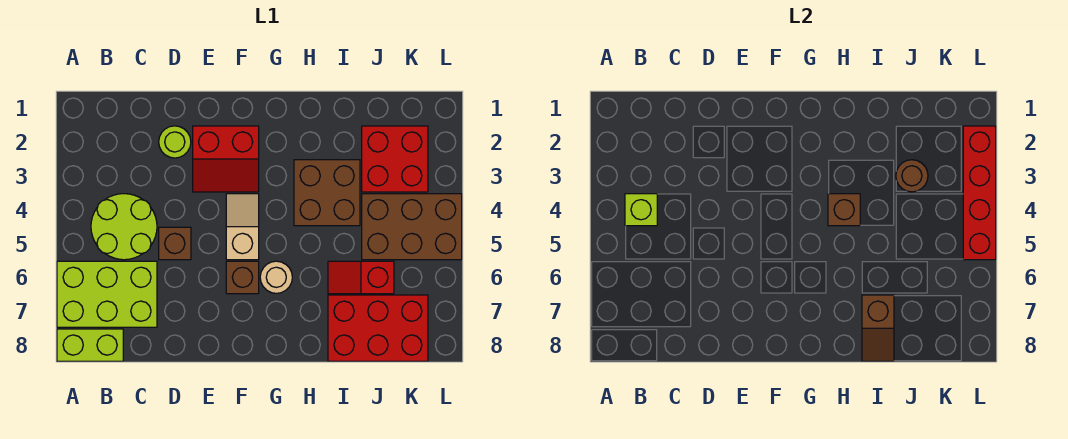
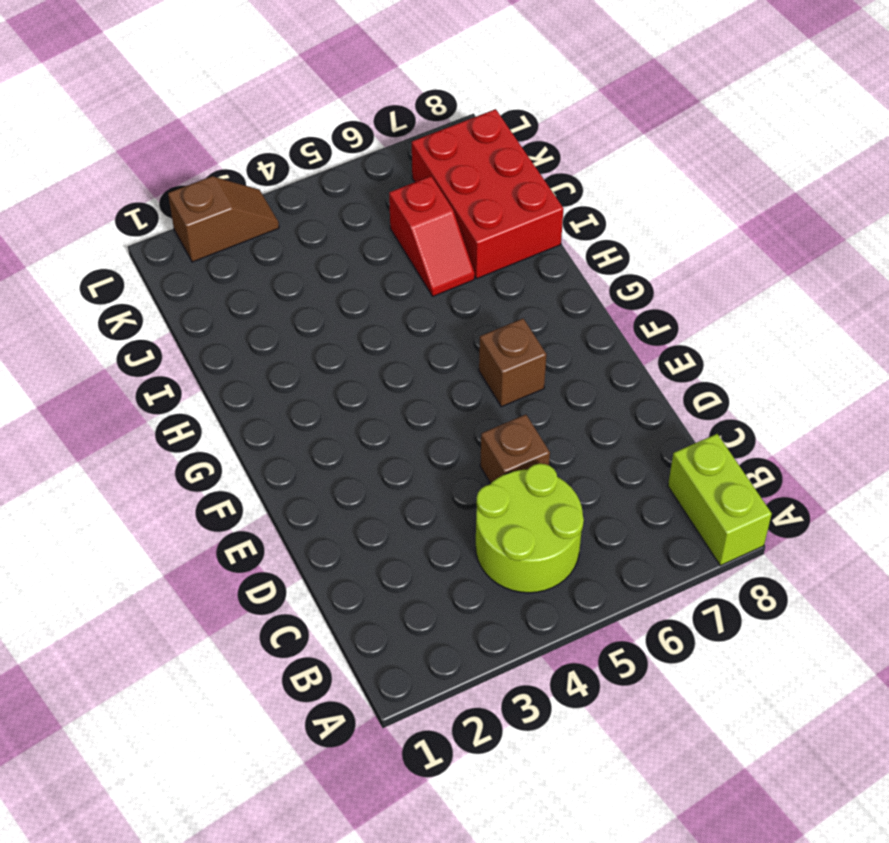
brown 1x2 slope [168,176,279,262] -> brown 1x2 slope moved to [862,295,894,361]
none -> lime 2x3 brick [57,261,157,327]
none -> lime 1x1 round brick [159,126,191,158]
none -> red 2x2 slope [193,126,259,192]

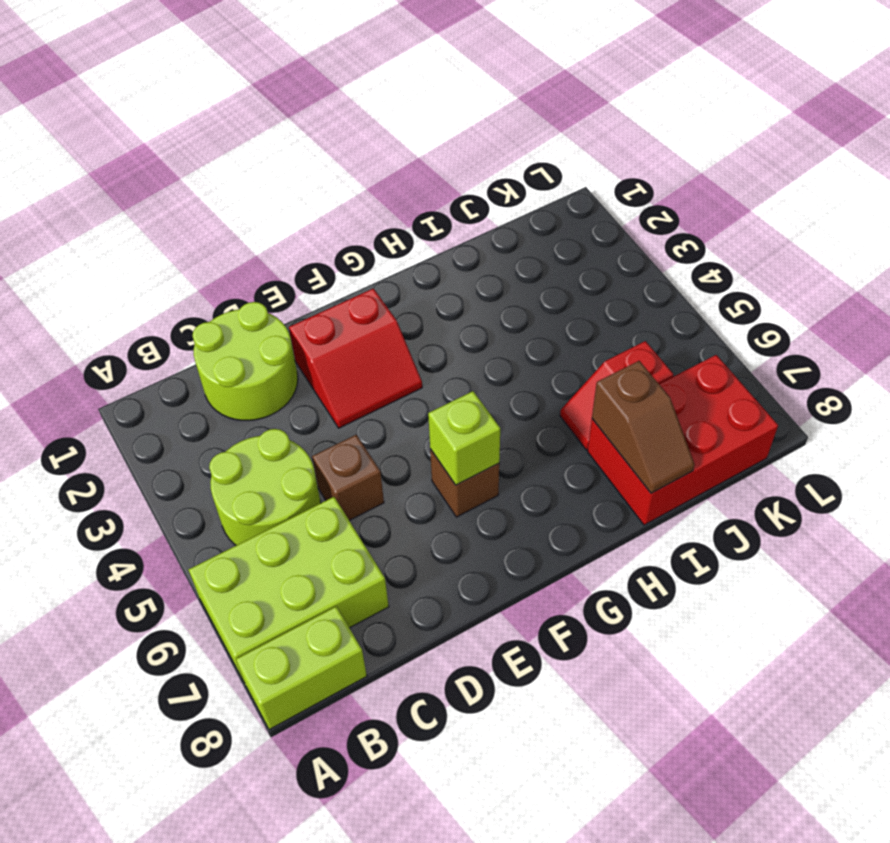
lime 2x2 round brick [193,302,298,420] -> lime 1x1 round brick [159,126,191,158]
lime 1x1 brick [428,391,500,485] -> lime 1x1 brick moved to [625,194,657,226]
none -> tan 1x2 slope [226,194,259,260]
none -> tan 1x1 round brick [260,261,292,293]
none -> brown 2x2 brick [294,160,360,226]

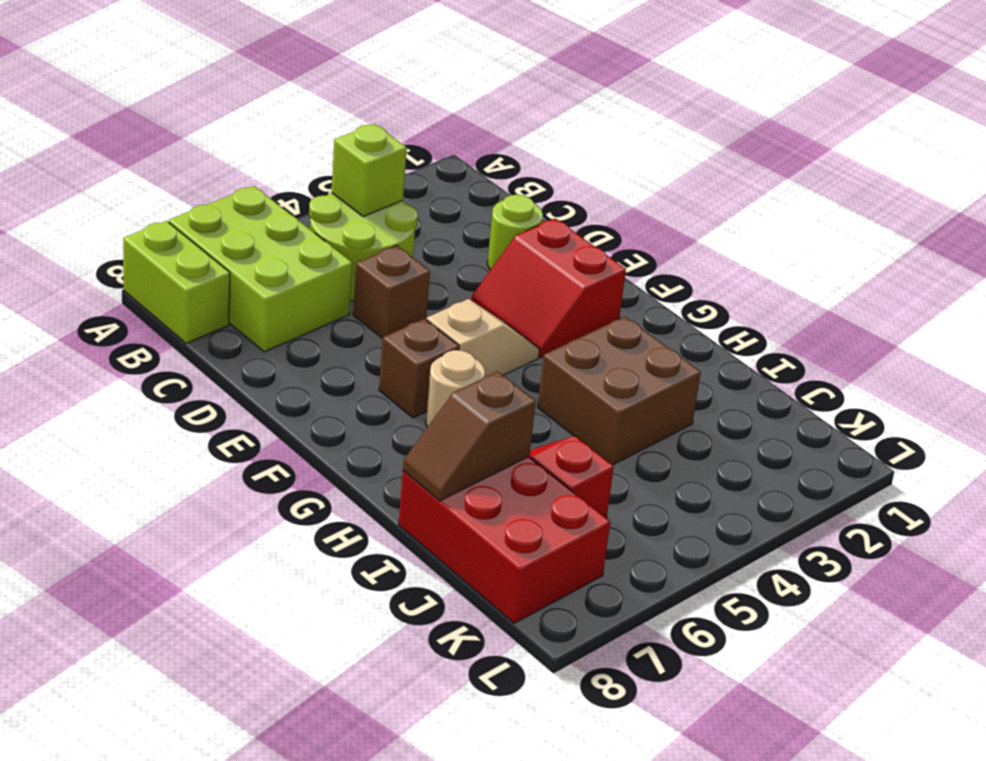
none -> red 2x2 brick [362,126,428,192]
none -> brown 2x3 brick [362,194,462,260]
none -> brown 1x1 brick [828,194,860,226]

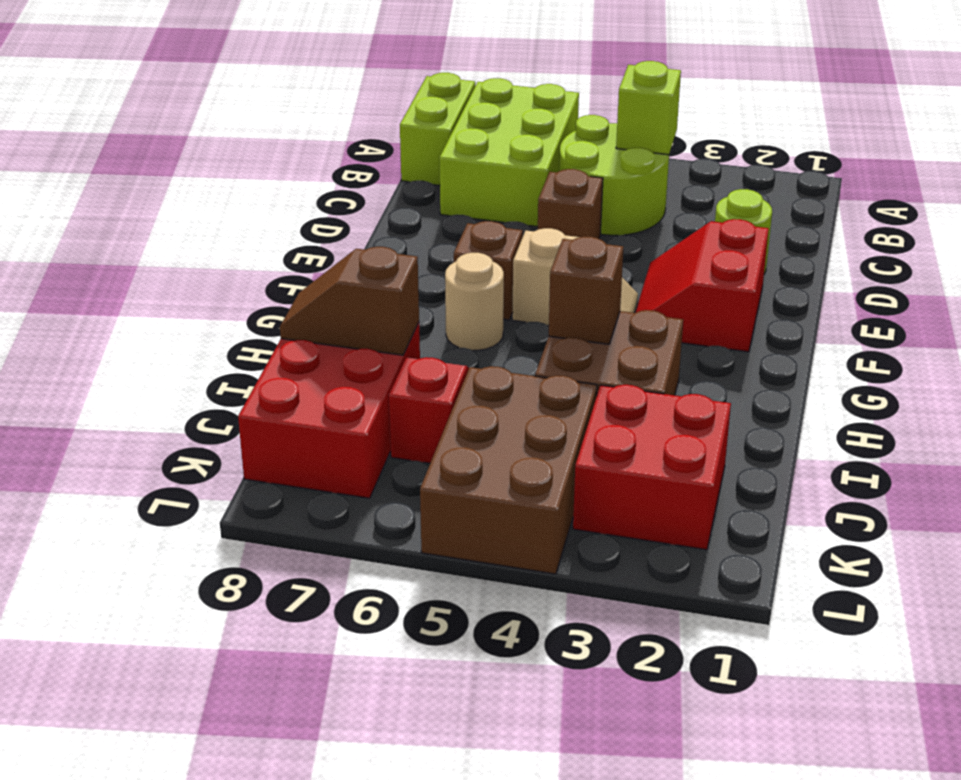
none -> brown 1x1 round brick [896,160,928,192]
none -> red 1x4 brick [963,126,996,260]

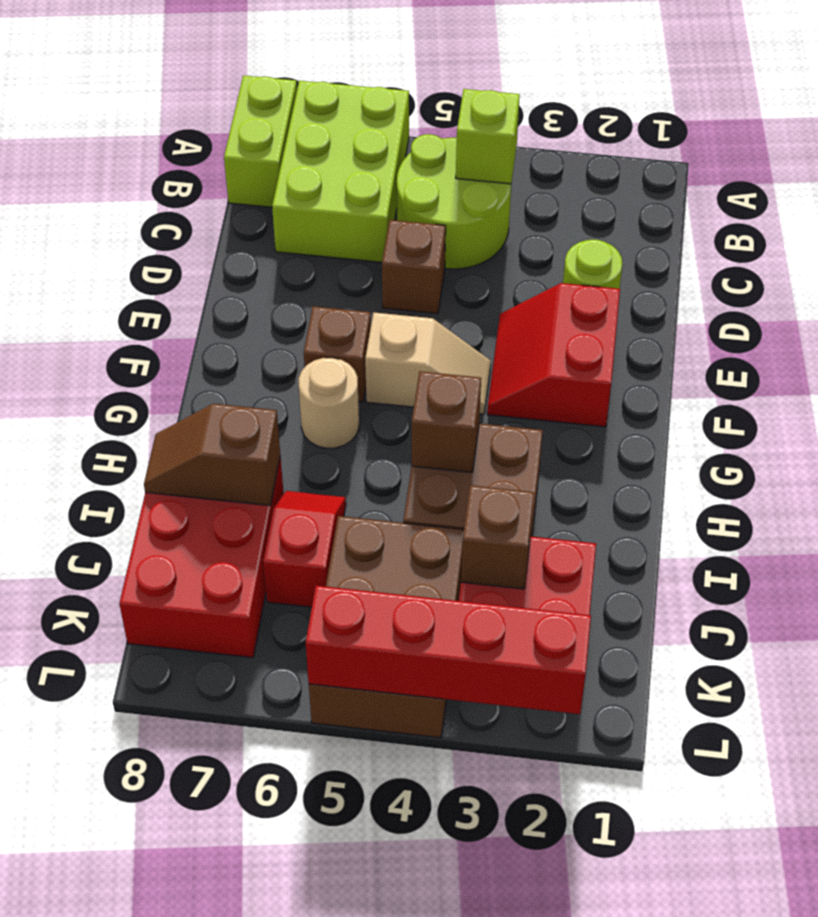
brown 1x1 brick [461,485,534,589] -> brown 1x1 round brick [896,160,928,192]

